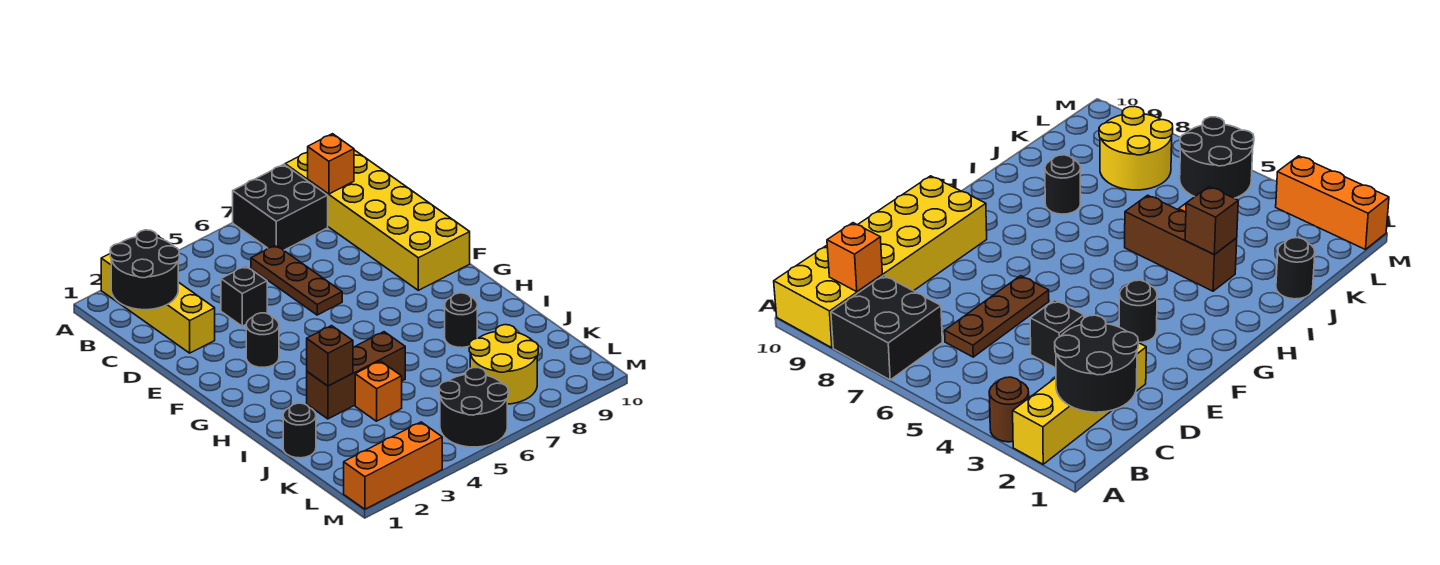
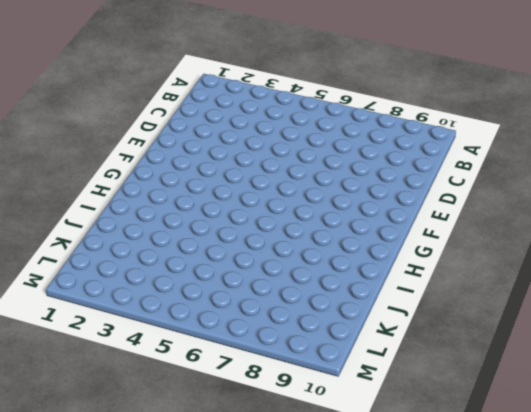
none -> yellow 1x4 brick [101,254,215,353]
none -> brown 1x1 round brick [989,377,1029,442]
none -> black 2x2 brick [233,164,328,250]

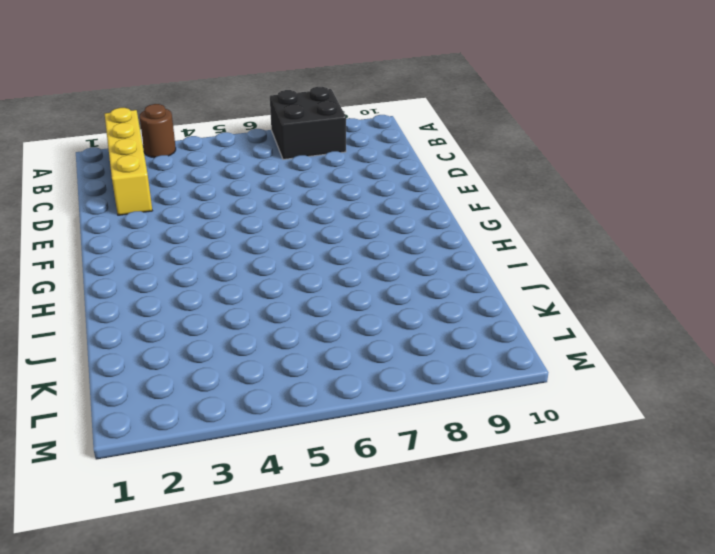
none -> yellow 2x6 brick [285,150,470,290]
none -> brown 1x3 plate [251,245,342,315]
none -> black 1x1 brick [221,266,267,326]

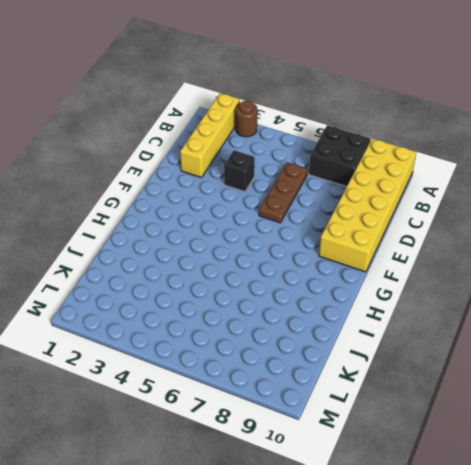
none -> black 1x1 round brick [246,313,279,367]
none -> brown 1x3 brick [307,332,405,419]
none -> black 1x1 round brick [445,293,477,348]

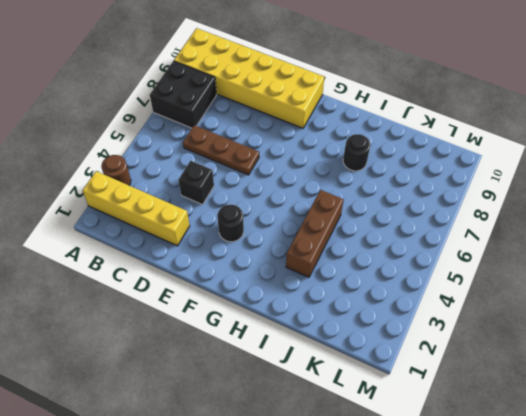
none -> black 1x1 round brick [283,403,316,458]
none -> orange 1x1 brick [355,361,402,421]
none -> yellow 2x2 round brick [469,325,538,404]

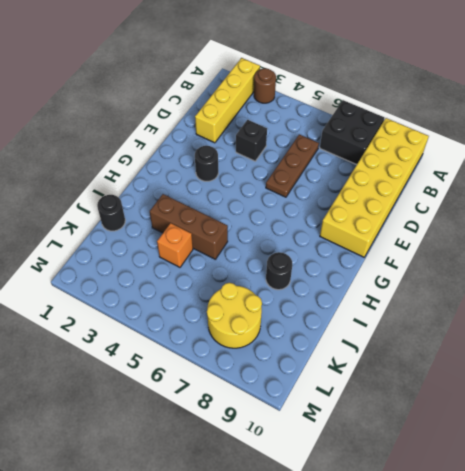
none -> black 2x2 round brick [439,368,508,447]
none -> orange 1x3 brick [344,422,442,509]
none -> black 2x2 round brick [110,230,179,310]

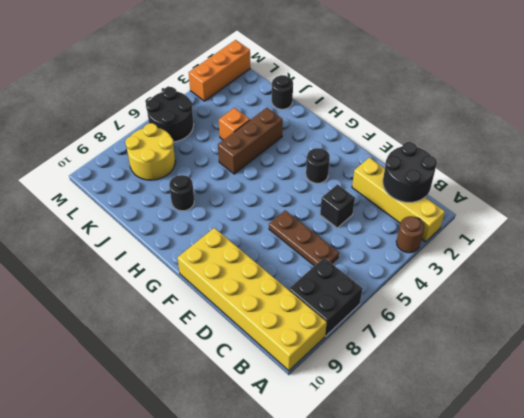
none -> orange 1x1 brick [308,134,354,194]
none -> brown 1x1 brick [307,326,353,386]

